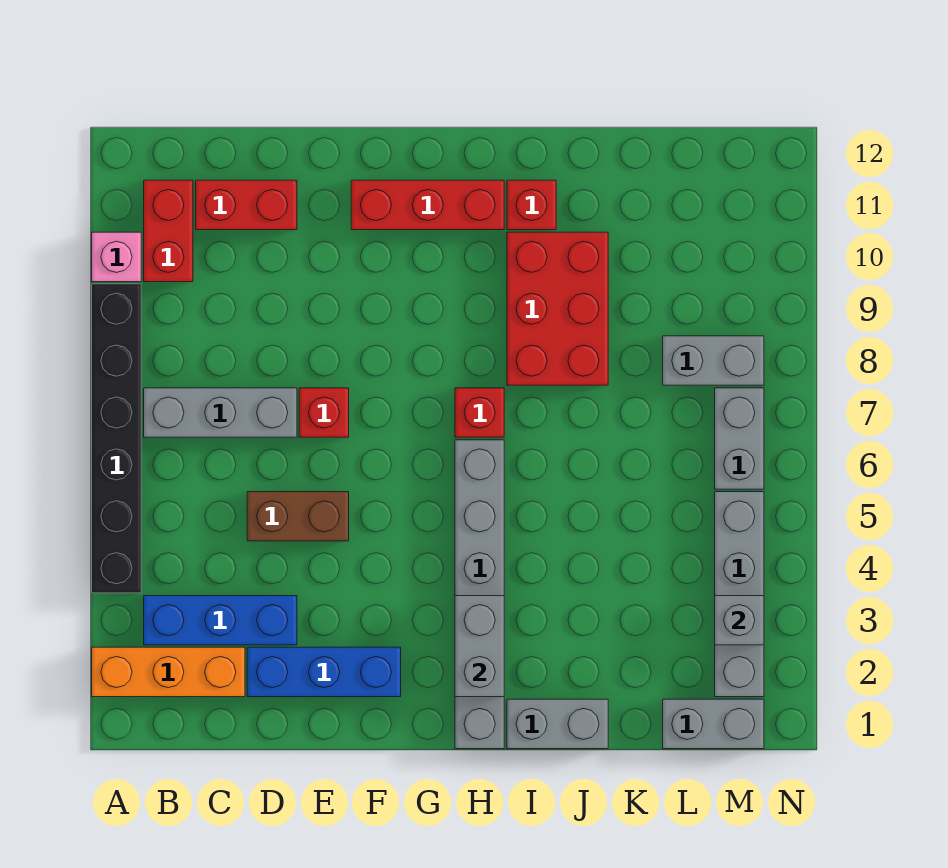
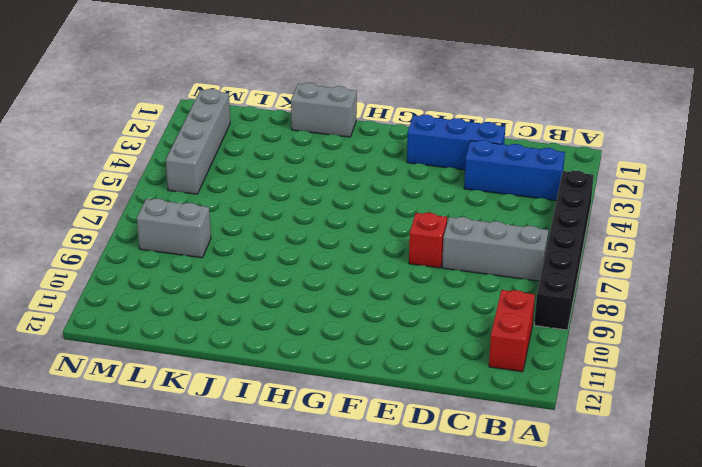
none -> orange 1x3 brick [92,647,245,697]
none -> pink 1x1 brick [92,232,141,282]
none -> red 1x2 brick [196,180,297,230]

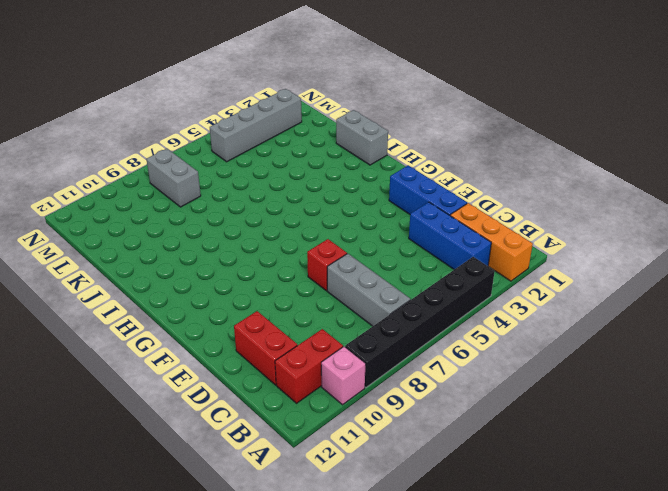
none -> brown 1x2 brick [247,492,349,541]
none -> red 1x3 brick [351,180,504,230]
none -> grey 1x6 brick [455,440,504,749]

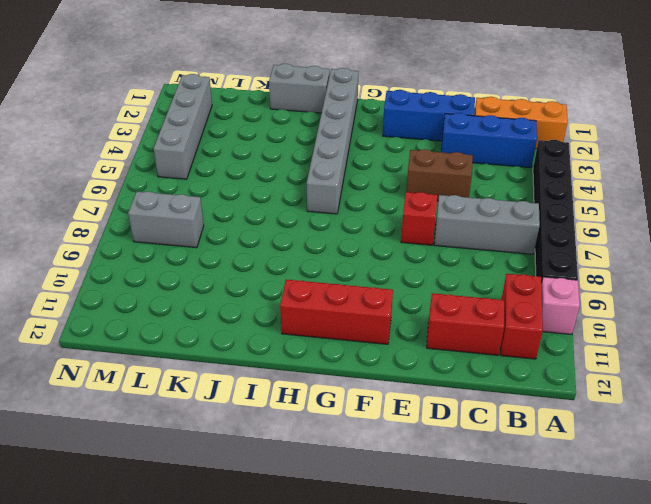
none -> red 1x1 brick [455,388,504,437]
none -> red 2x3 brick [507,232,608,385]
none -> red 1x1 brick [507,180,556,230]

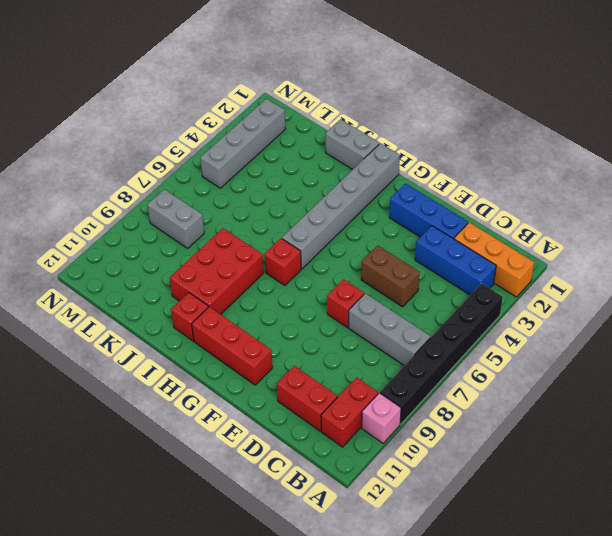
none -> grey 1x2 brick [663,699,764,749]
none -> grey 1x2 brick [715,388,764,489]
none -> grey 1x2 brick [455,596,504,697]

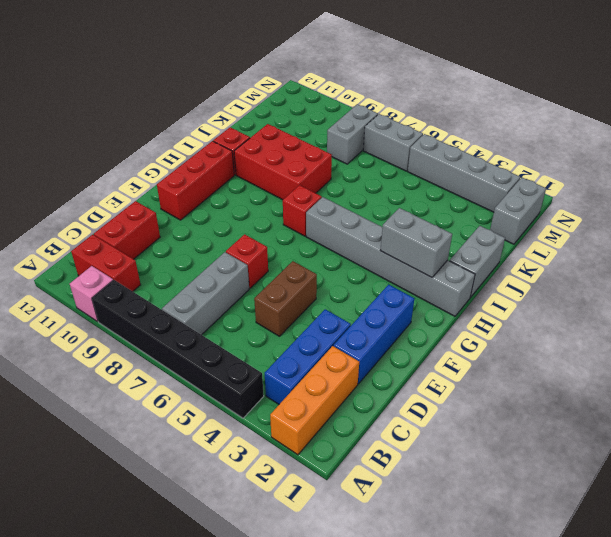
none -> grey 1x1 brick [715,596,764,645]

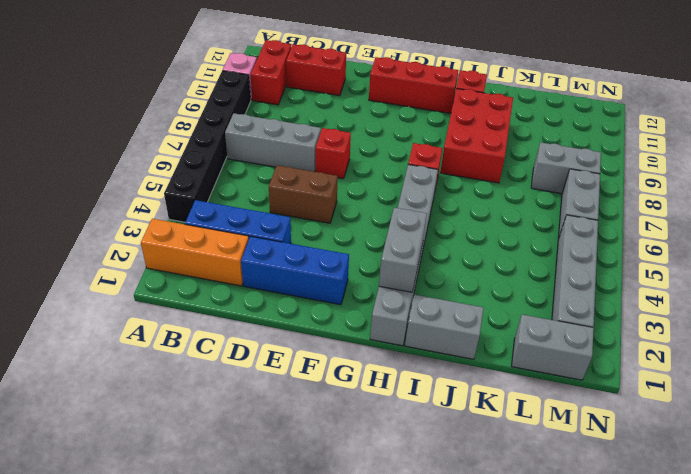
none -> grey 1x1 brick [715,596,764,645]

